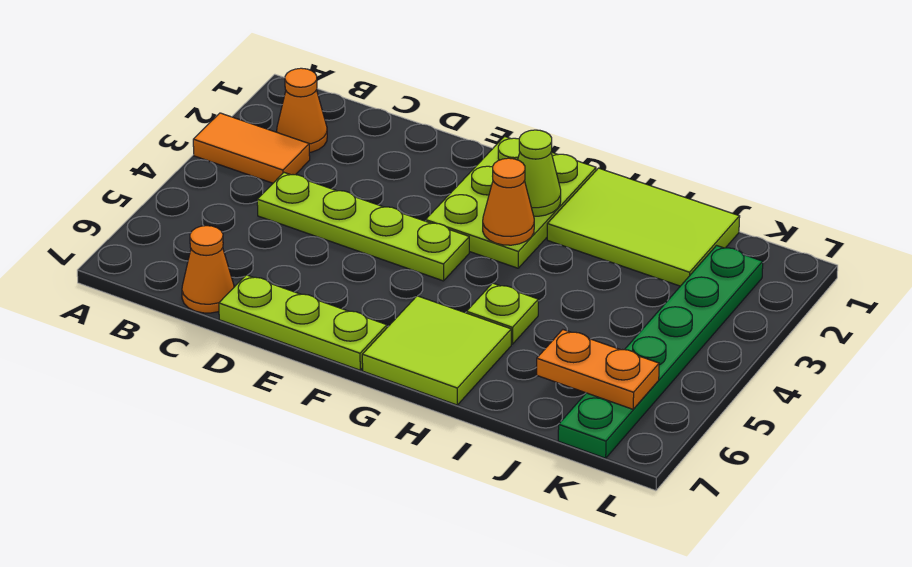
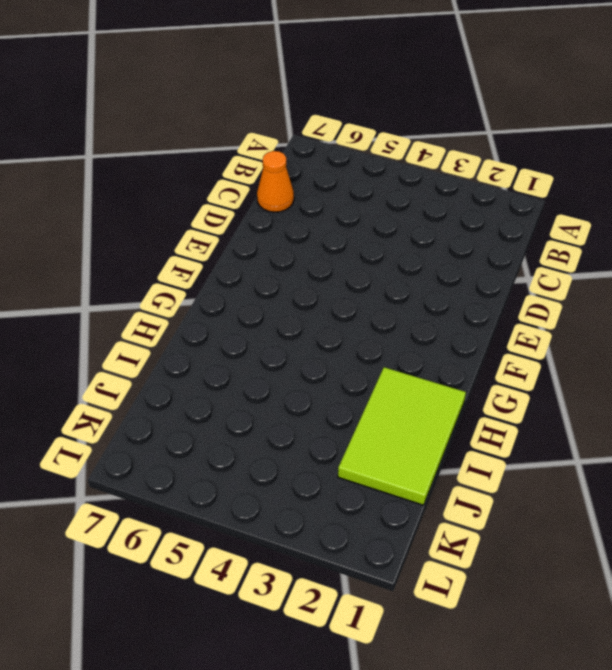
none -> orange 1x2 tile [193,113,310,183]
none -> orange 1x1 cone [277,68,327,153]
none -> lime 1x4 plate [257,173,469,281]

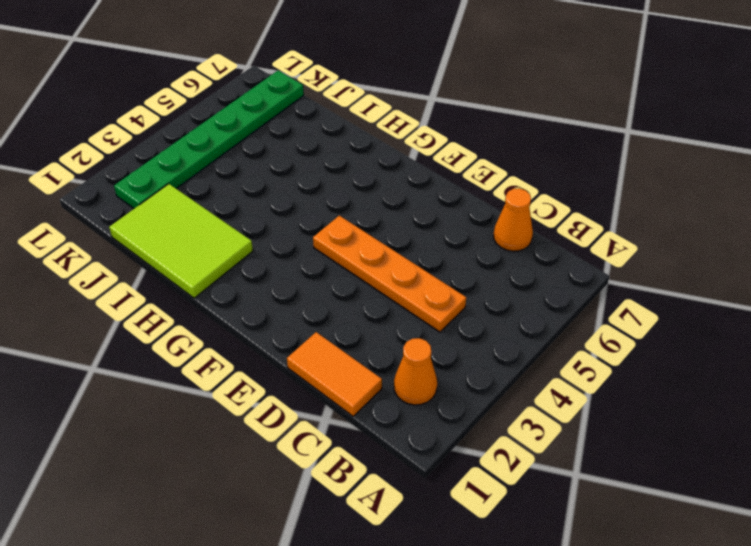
orange 1x2 tile [287,332,382,416] -> orange 1x2 tile moved to [193,113,310,183]
orange 1x4 plate [313,216,466,332] -> lime 1x4 plate [257,173,469,281]
none -> lime 1x3 plate [219,275,387,370]
none -> lime 2x3 plate [426,136,596,268]
none -> lime 2x2 tile [362,296,511,405]

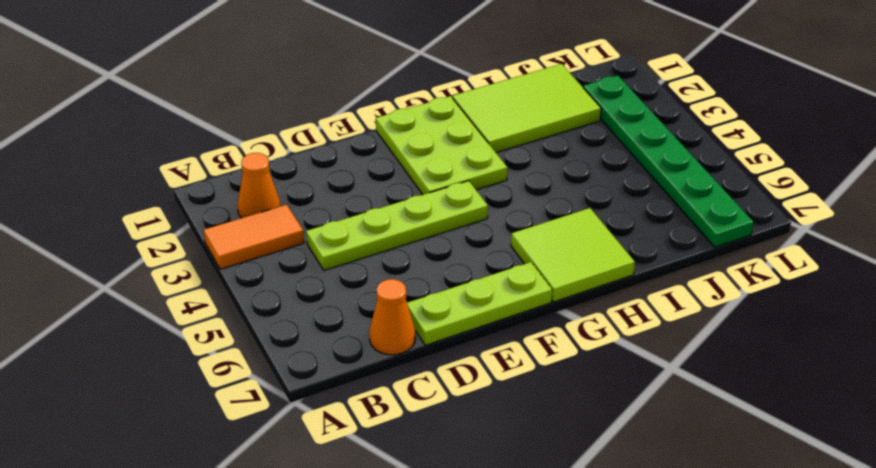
none -> lime 1x1 plate [466,283,538,344]
none -> lime 1x1 cone [518,130,561,216]
none -> orange 1x1 cone [483,158,534,245]

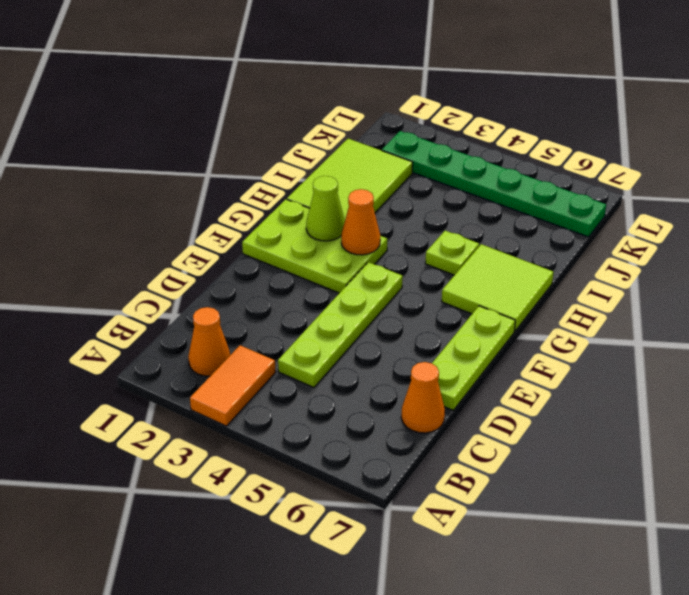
none -> orange 1x2 plate [537,330,659,409]

